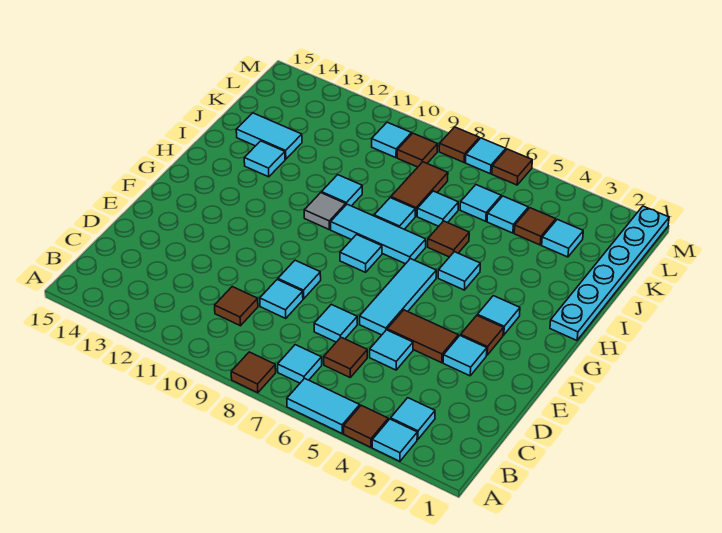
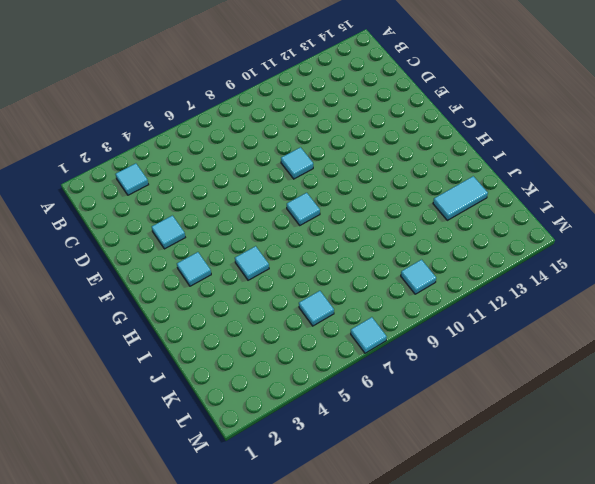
none -> cyan 1x1 tile [372,419,417,461]
none -> brown 1x1 tile [344,405,388,447]
none -> cyan 1x2 tile [287,378,360,433]
none -> brown 1x1 tile [231,352,276,393]

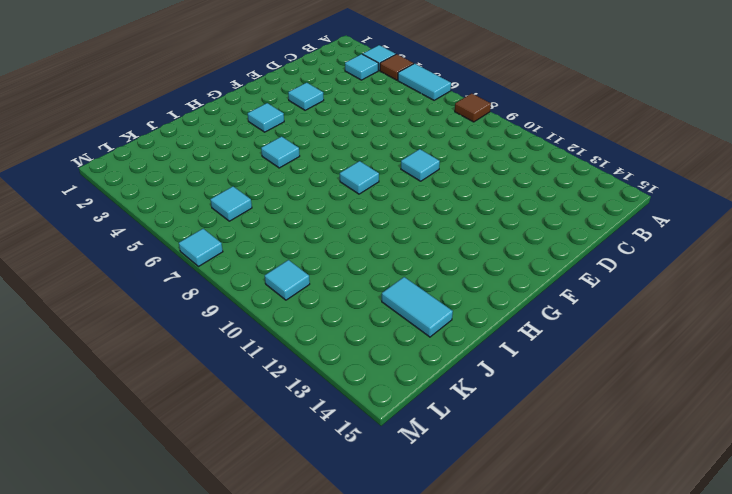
none -> cyan 1x1 tile [278,345,322,383]
none -> brown 1x1 tile [324,337,367,377]
none -> brown 1x1 tile [215,287,258,326]
none -> cyan 1x1 tile [370,330,413,370]

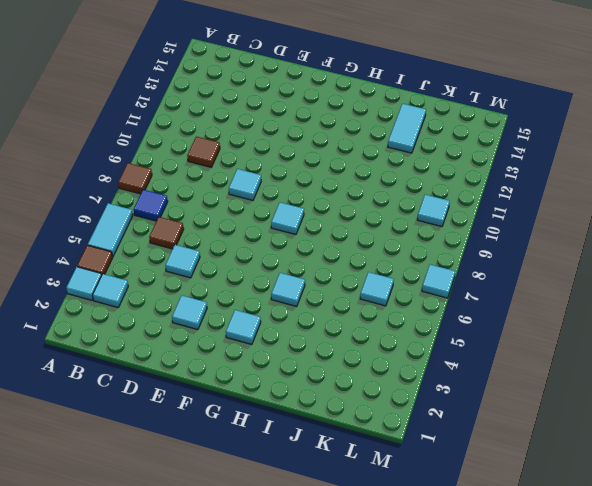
blue 1x1 tile [134,190,168,221] -> cyan 1x1 tile [278,345,322,383]
none -> cyan 1x1 tile [314,304,357,342]
none -> cyan 1x1 tile [260,280,303,318]
none -> brown 1x2 tile [387,310,458,363]
none -> cyan 1x3 tile [360,259,436,335]

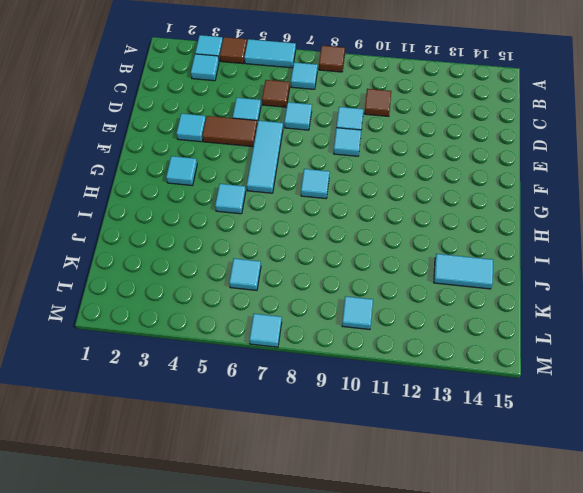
none -> brown 1x1 tile [461,316,504,355]
none -> cyan 1x6 plate [550,206,669,340]
none -> cyan 1x3 tile [331,204,426,264]
none -> grey 1x1 tile [304,193,346,229]

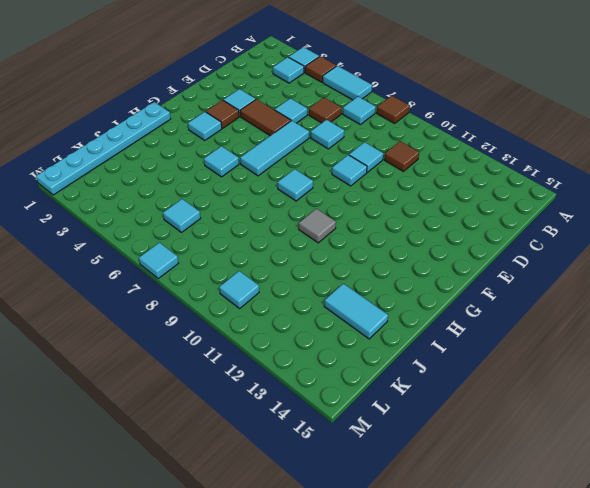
none -> cyan 1x3 tile [331,204,426,264]
none -> brown 1x1 tile [428,221,469,257]
none -> cyan 1x1 tile [374,198,415,229]
none -> cyan 1x1 tile [322,175,362,206]

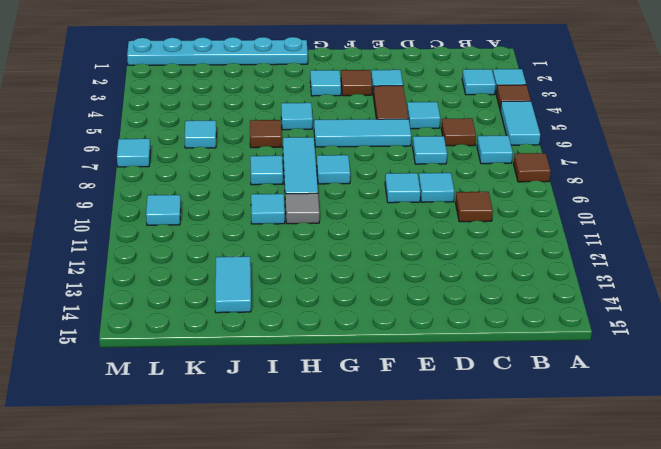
none -> cyan 1x1 tile [244,141,285,177]
none -> cyan 1x1 tile [417,191,458,226]
none -> brown 1x2 tile [391,162,448,216]
none -> cyan 1x1 tile [542,219,583,257]

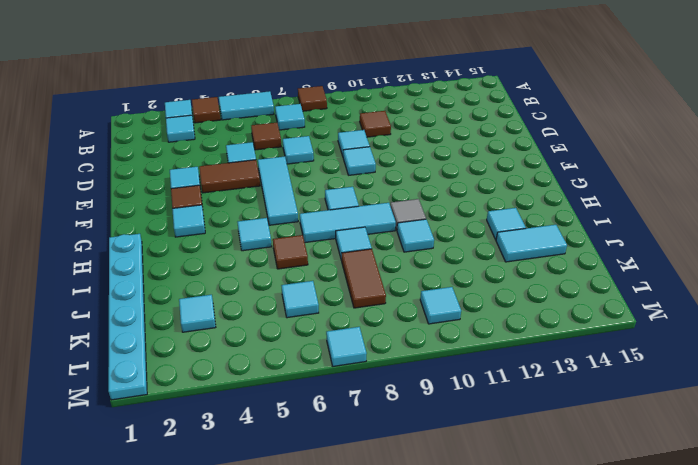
none -> cyan 1x1 tile [417,191,458,226]
none -> brown 1x1 tile [514,208,556,245]
none -> cyan 1x1 tile [487,196,528,233]
none -> brown 1x1 tile [397,133,438,167]

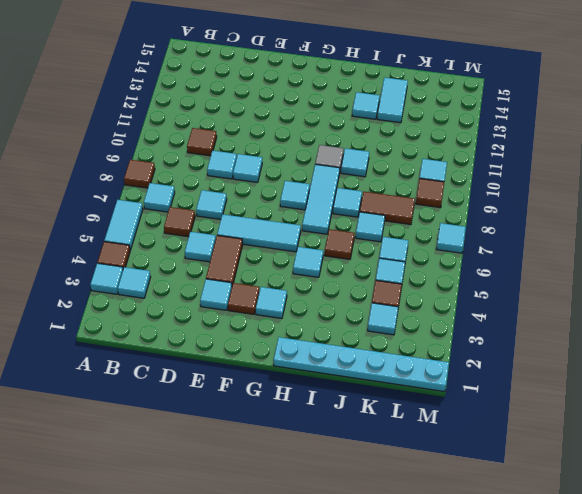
none -> brown 1x1 tile [492,149,532,185]
none -> brown 1x1 tile [439,127,479,162]

